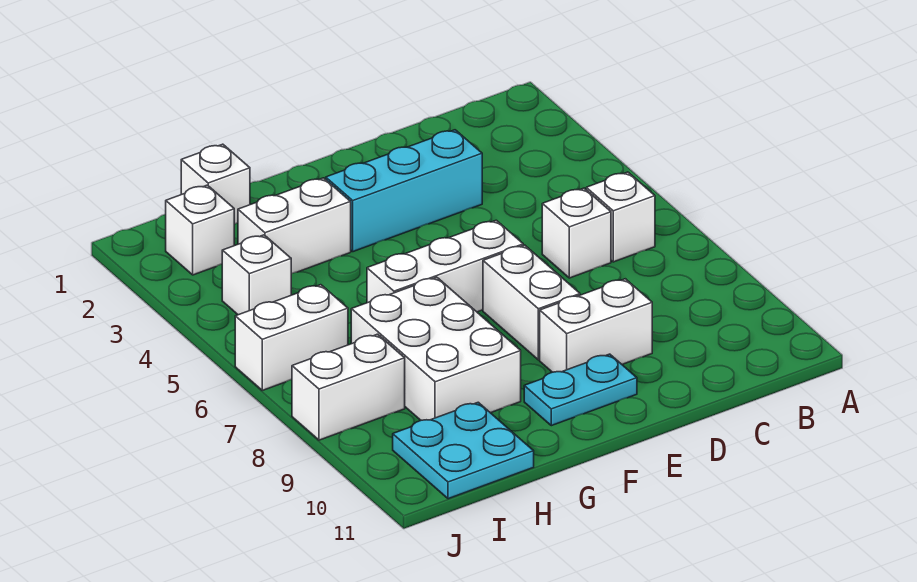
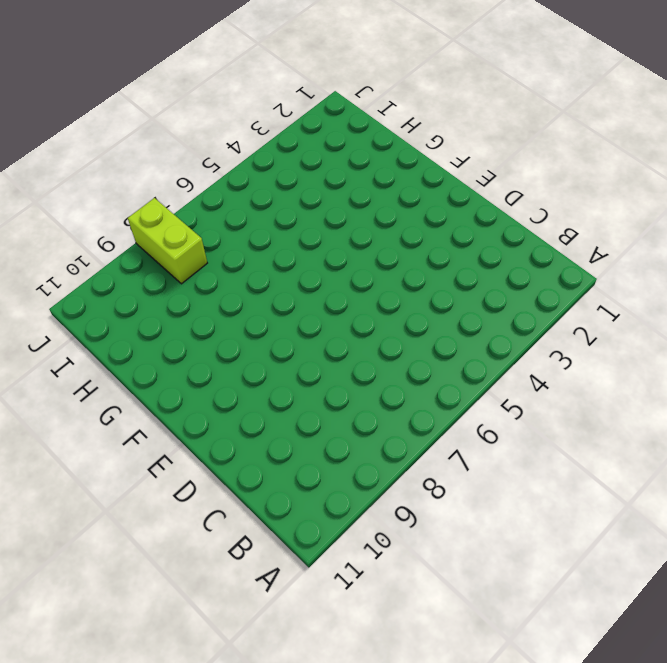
lime 1x2 brick [128,198,207,284] -> white 1x2 brick [292,334,405,440]
none -> white 1x1 brick [586,172,655,262]
none -> white 1x1 brick [542,188,611,278]
none -> cyan 1x3 brick [326,130,482,252]

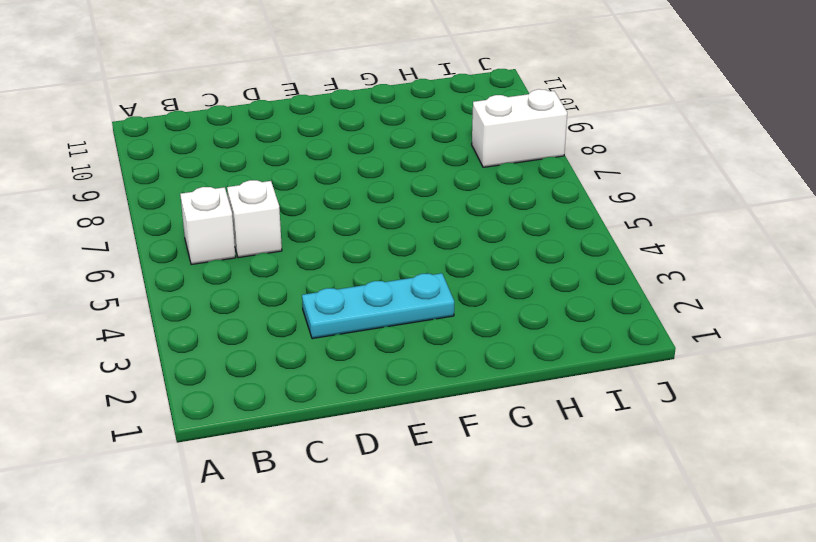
cyan 1x3 plate [302,273,454,339] -> cyan 1x3 brick [326,130,482,252]
none -> white 1x2 brick [540,279,652,372]
none -> white 1x3 brick [367,220,523,312]
none -> white 1x2 brick [483,245,580,360]

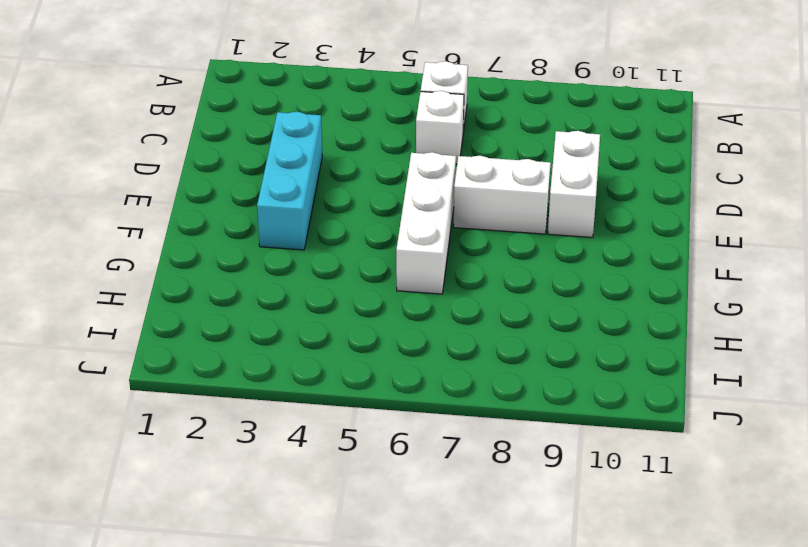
none -> cyan 1x2 plate [524,354,637,426]
none -> white 1x2 brick [238,178,351,274]
none -> white 2x3 brick [351,277,521,420]

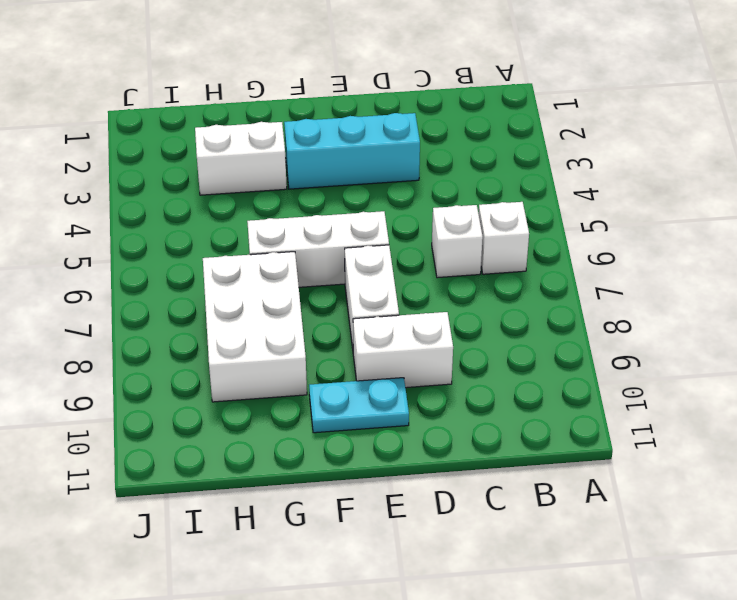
none -> white 1x1 brick [181,144,250,224]
none -> cyan 2x2 plate [393,402,534,499]
none -> white 1x1 brick [166,185,234,275]

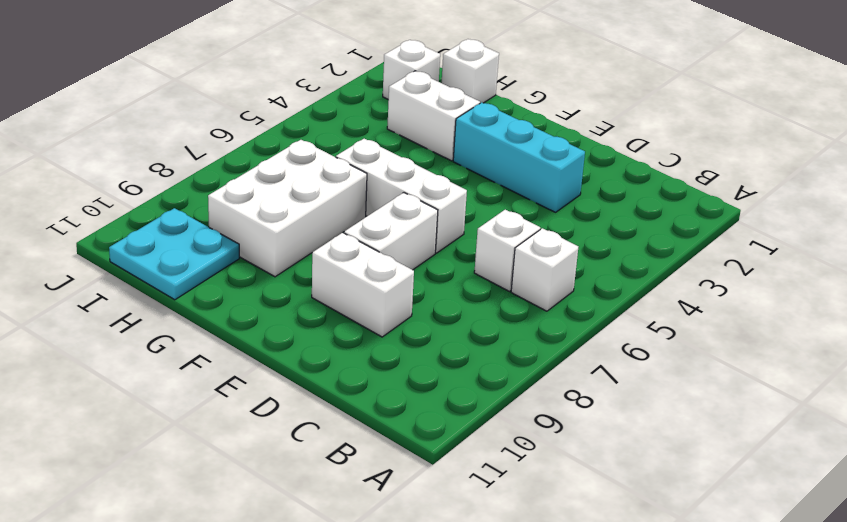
none -> cyan 1x2 plate [524,354,637,426]
none -> white 1x1 brick [222,235,291,315]
none -> white 1x2 brick [235,285,348,390]

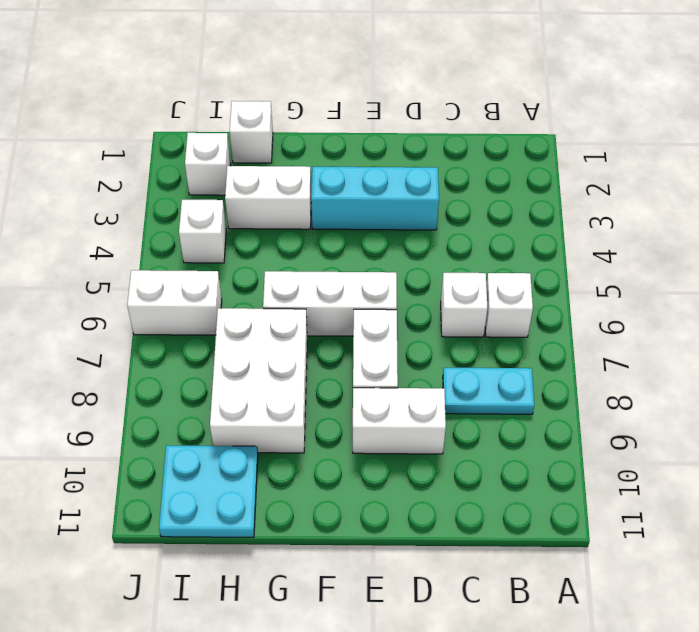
cyan 1x2 plate [443,368,534,414] -> cyan 1x2 plate moved to [524,354,637,426]
none -> white 1x2 brick [292,334,405,440]

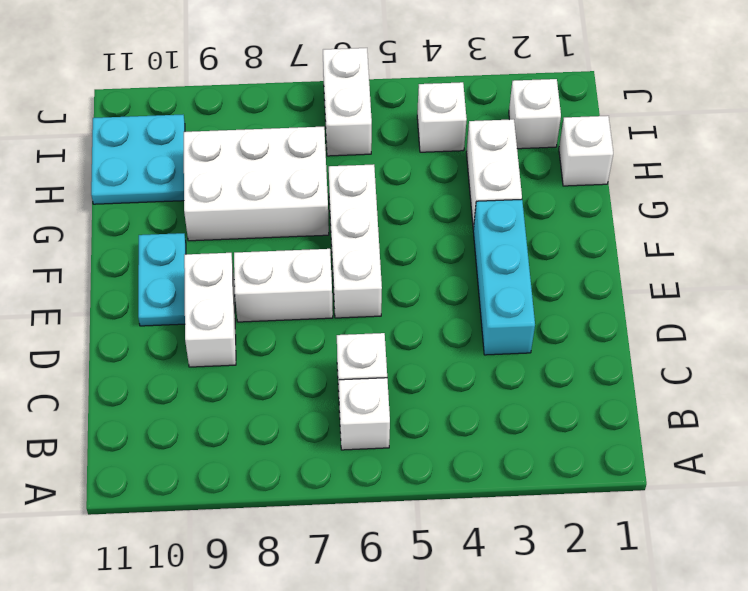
none -> white 1x2 brick [292,334,405,440]

